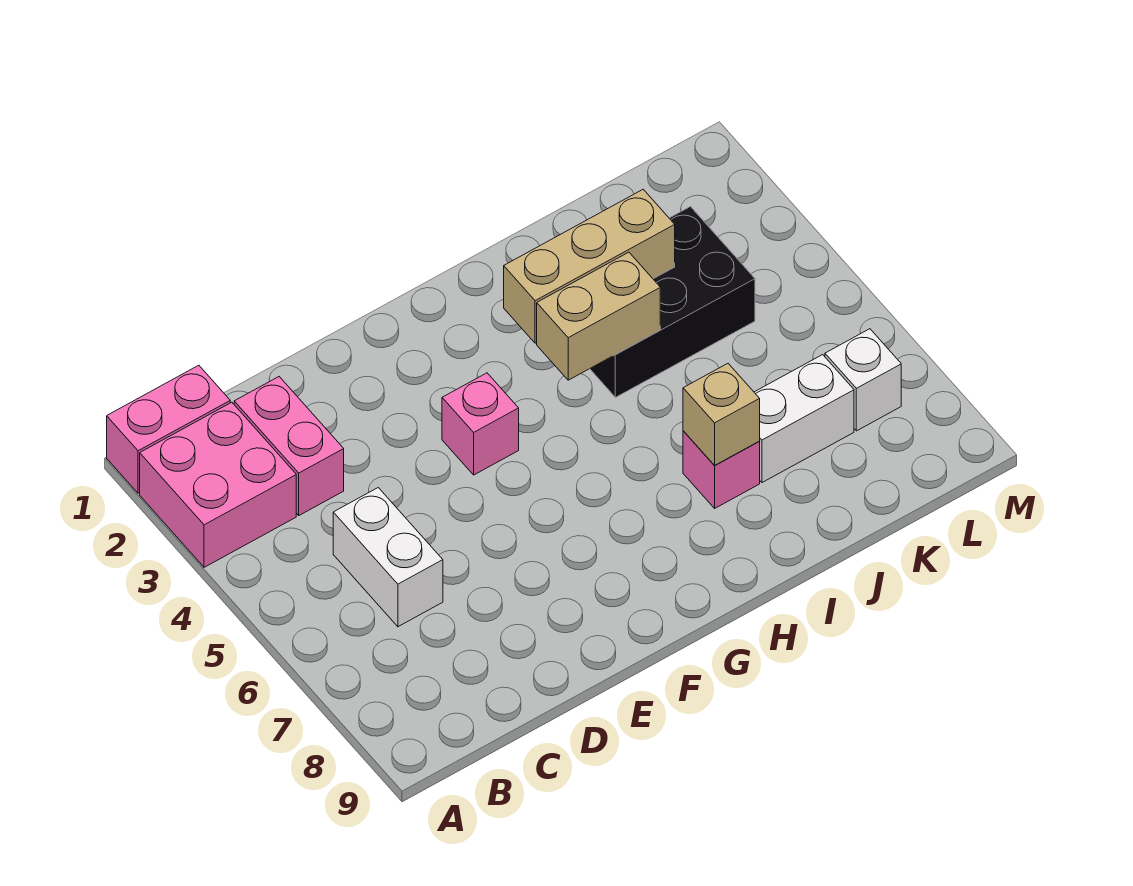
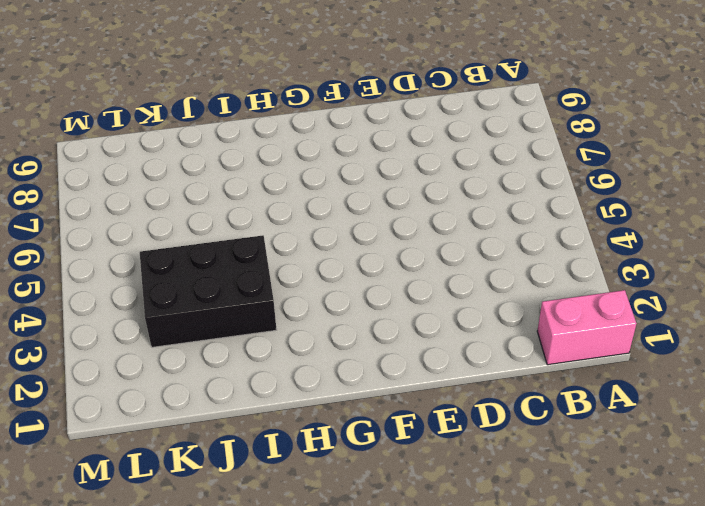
none -> pink 2x2 brick [140,402,296,567]
none -> pink 1x2 brick [234,377,344,515]
none -> white 1x2 brick [333,488,443,627]

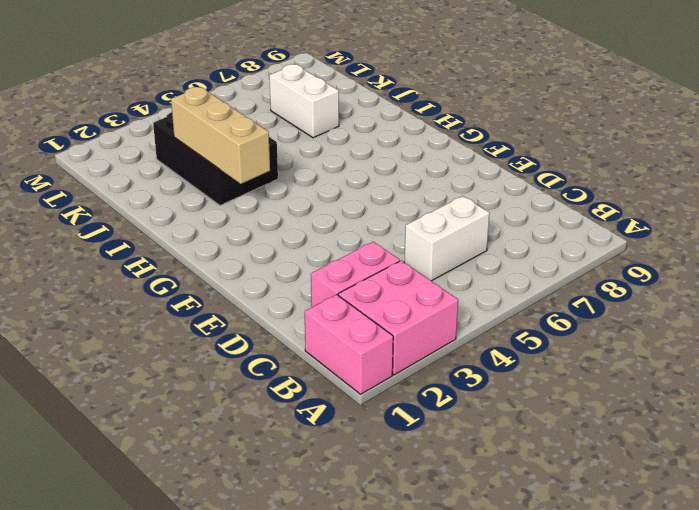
none -> pink 1x1 brick [442,373,519,475]
none -> pink 1x1 brick [683,431,760,508]
none -> white 1x1 brick [825,329,901,431]

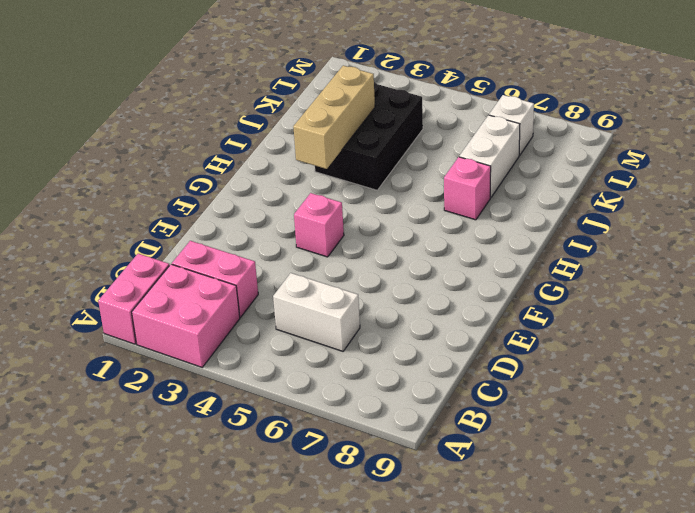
none -> tan 1x2 brick [537,252,660,380]
none -> tan 1x1 brick [683,364,760,466]

